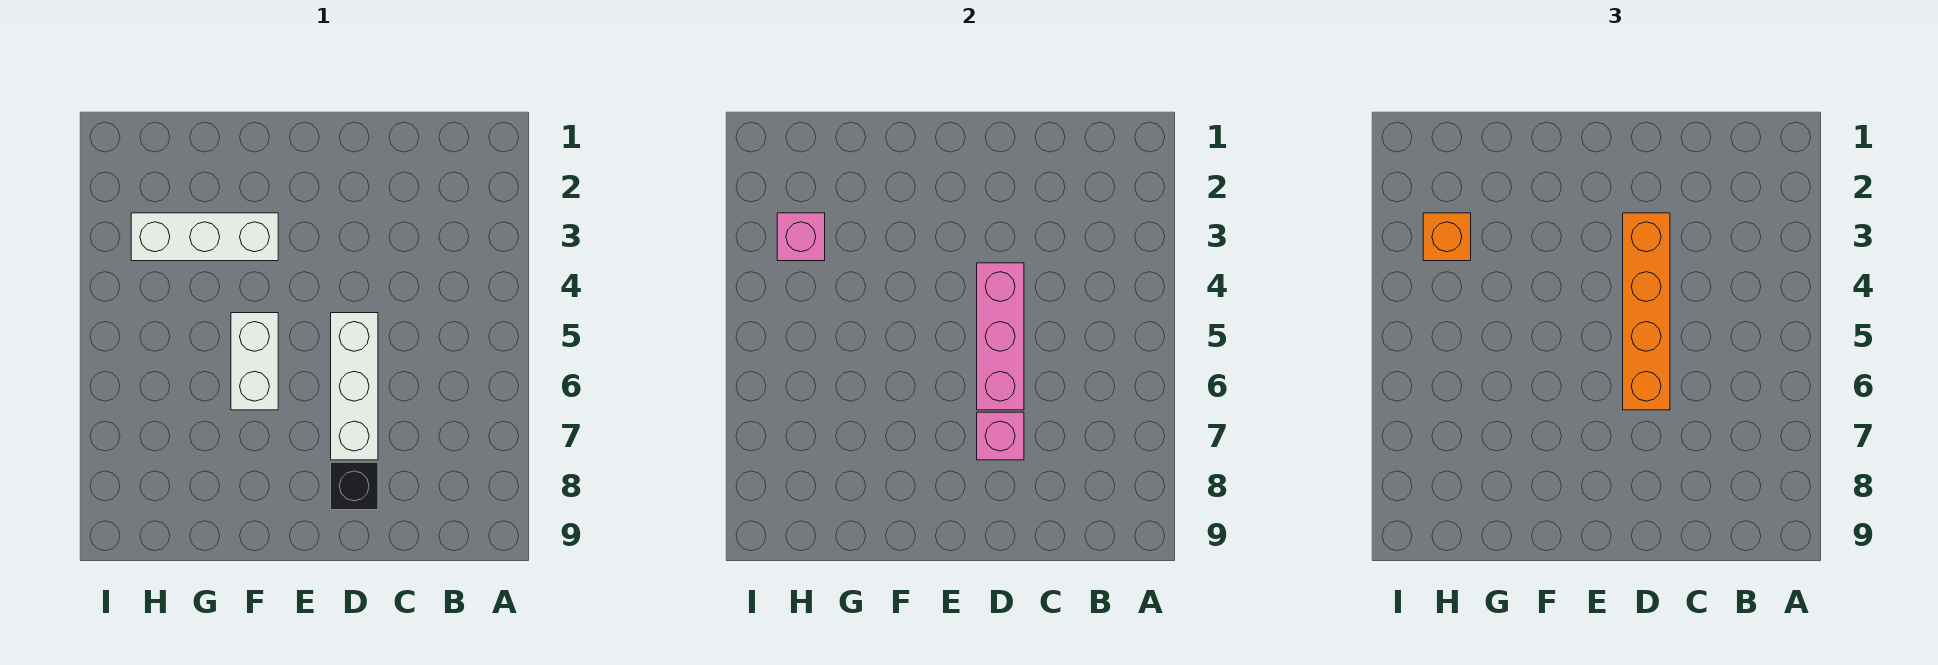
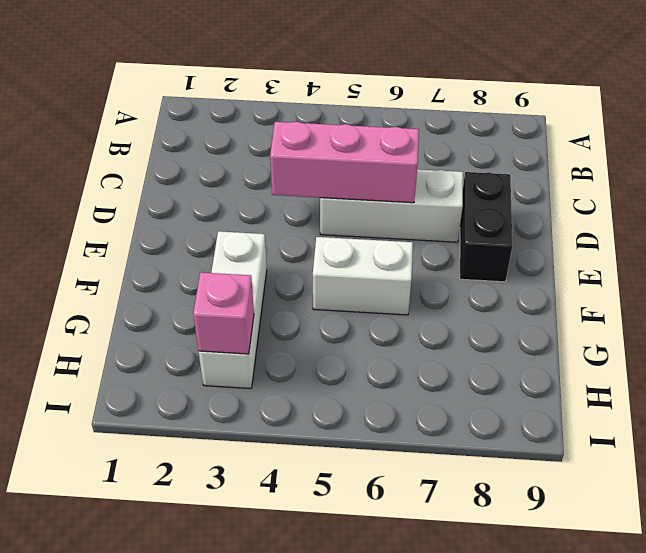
black 1x2 brick [460,172,512,282] -> black 1x1 brick [331,462,378,510]
none -> pink 1x1 brick [977,412,1024,460]
none -> orange 1x4 brick [1623,213,1670,410]

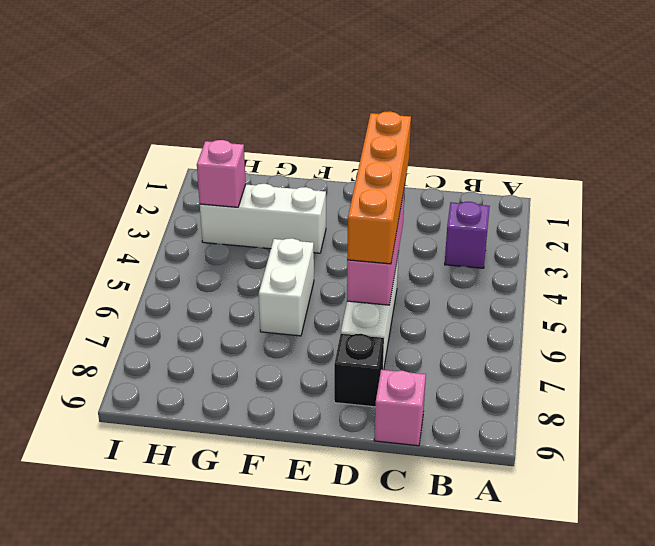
purple 1x1 brick [445,202,490,268] -> none
pink 1x1 brick [374,370,426,446] -> pink 1x1 brick moved to [977,412,1024,460]
none -> orange 1x1 brick [1423,213,1471,261]

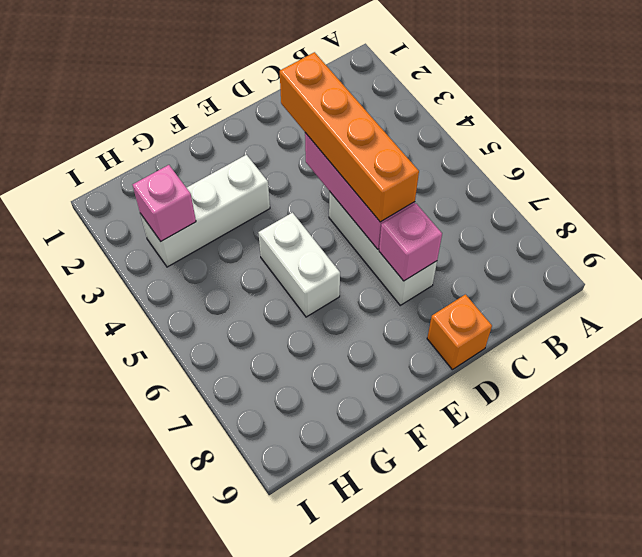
orange 1x1 brick [427,294,492,370] -> orange 1x1 brick moved to [1423,213,1471,261]
none -> black 1x1 brick [331,462,378,510]

